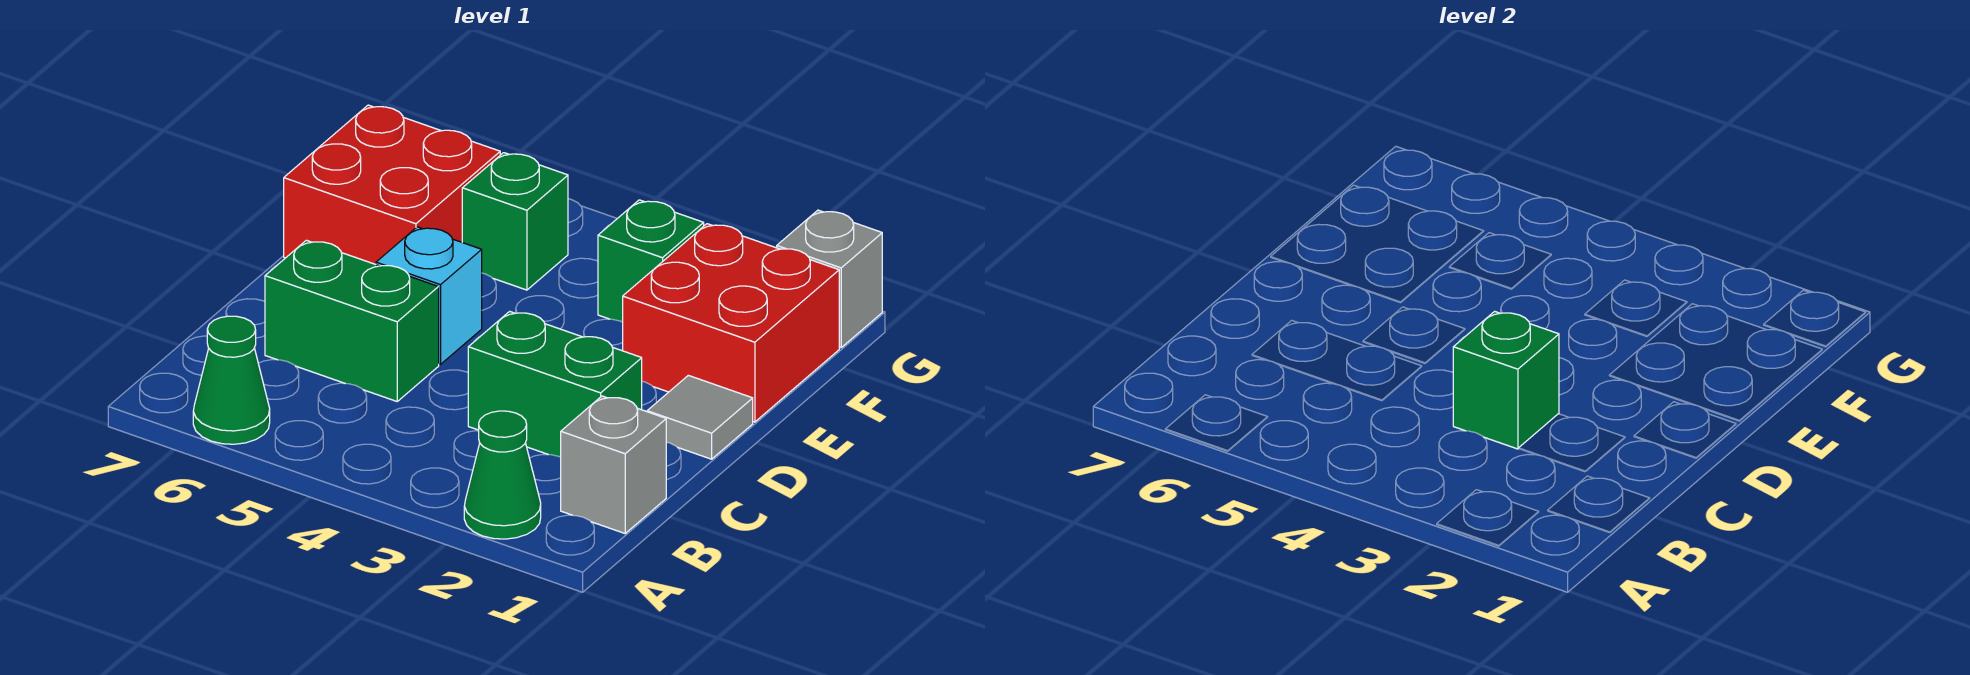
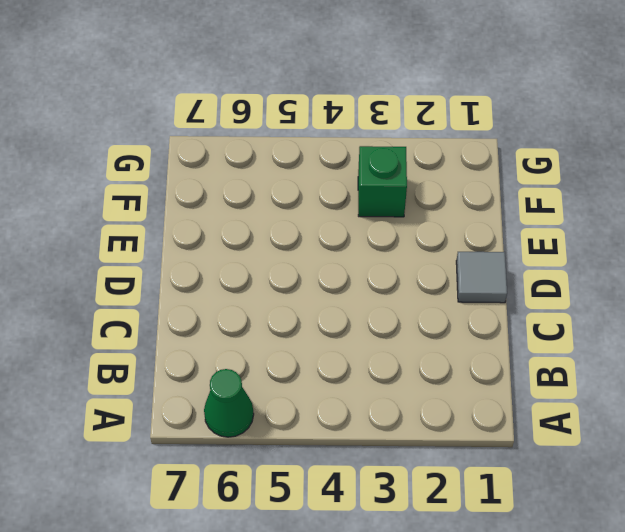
none -> green 1x1 cone [464,411,541,539]
none -> grey 1x1 brick [561,396,666,533]
none -> green 1x2 brick [468,311,642,457]

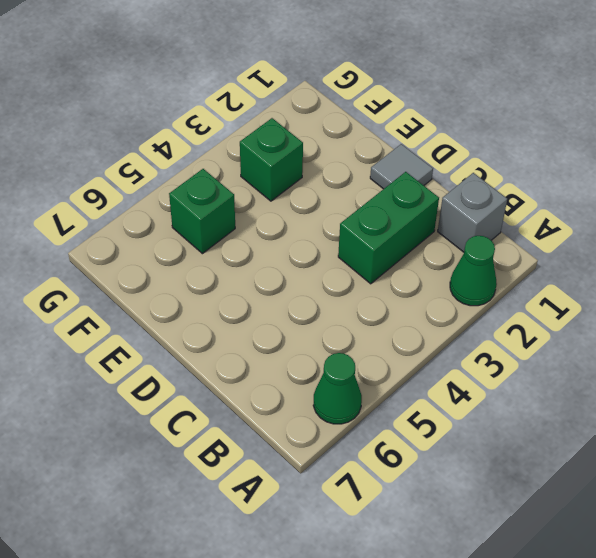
none -> green 1x2 brick [265,240,439,401]
none -> cyan 1x1 brick [376,227,482,364]
none -> red 2x2 brick [623,224,839,422]

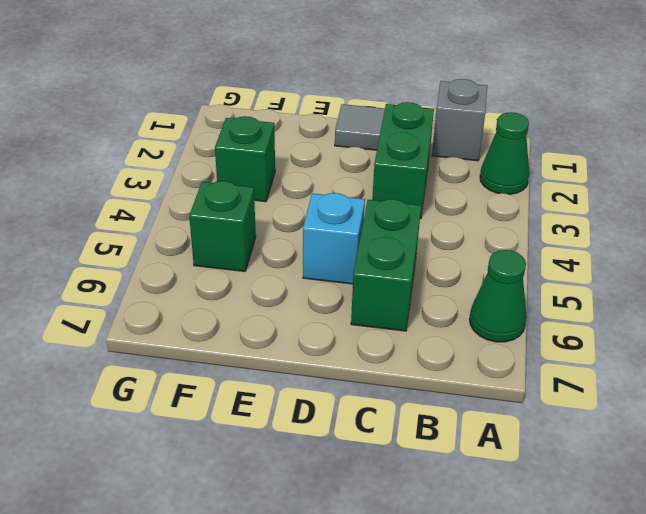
none -> red 2x2 brick [623,224,839,422]
none -> red 2x2 brick [284,105,500,264]
none -> grey 1x1 brick [777,210,882,348]

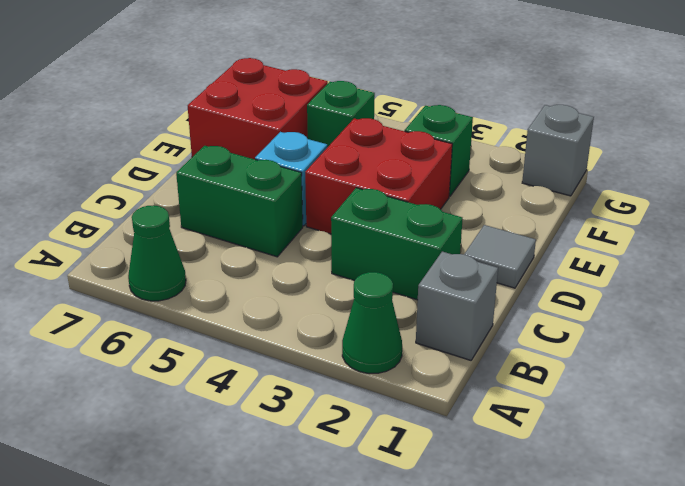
red 2x2 brick [305,118,452,234] -> red 2x2 brick moved to [623,224,839,422]
none -> green 1x1 brick [1453,311,1559,449]

